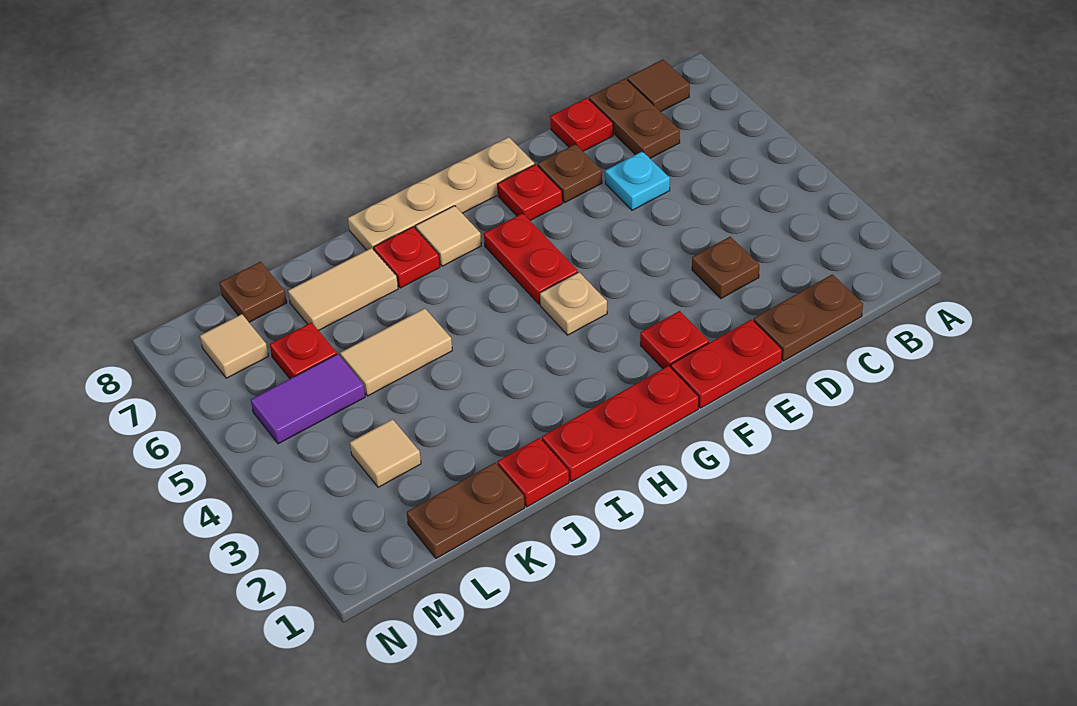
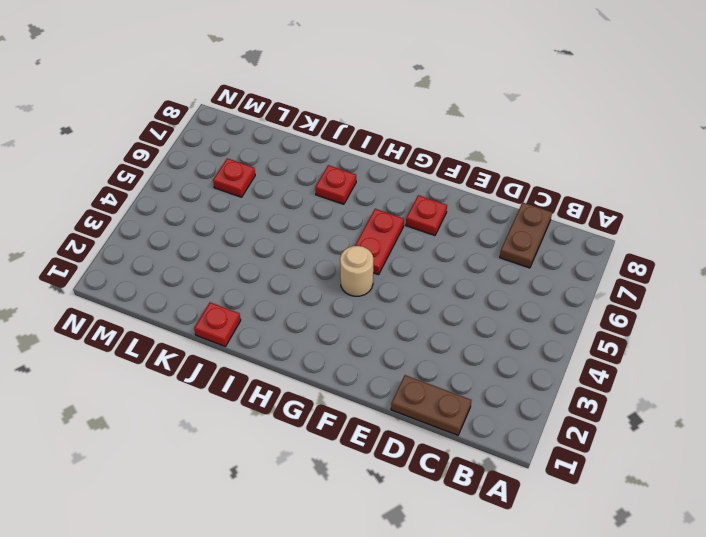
tan 1x1 round brick [340,246,373,296] -> tan 1x1 plate [540,272,607,335]
none -> brown 1x1 tile [627,60,690,112]
none -> brown 1x1 plate [692,237,759,298]
none -> cyan 1x1 plate [605,151,670,210]

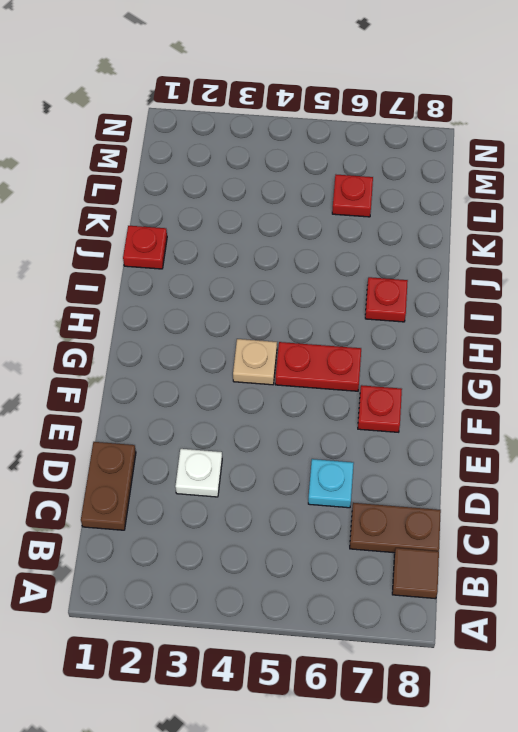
white 1x1 plate [175,449,222,497] -> brown 1x1 plate [692,237,759,298]
none -> red 1x1 plate [550,98,613,151]
none -> red 1x2 plate [671,319,782,408]
none -> brown 1x1 plate [538,144,602,203]

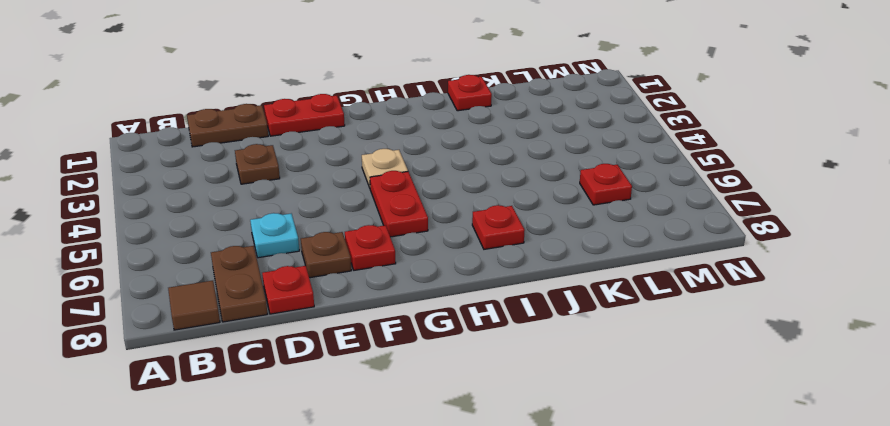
none -> red 1x1 plate [640,311,709,369]
none -> tan 1x4 plate [348,137,535,250]
none -> red 1x3 plate [542,366,699,481]

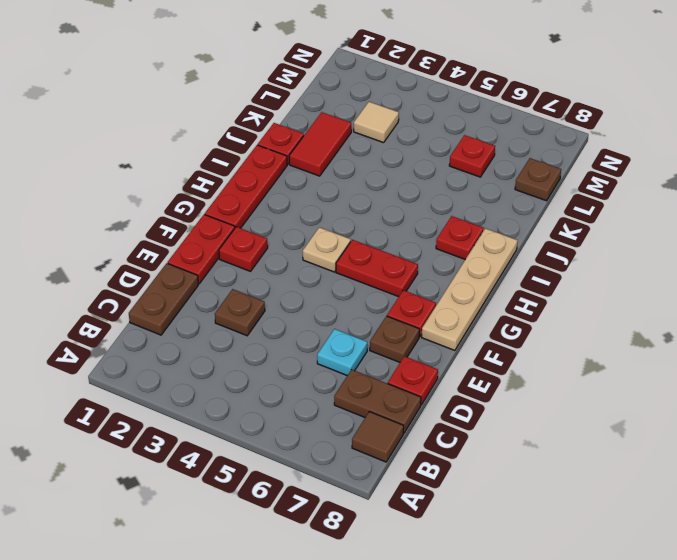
red 1x2 tile [289,112,351,176] -> none
none -> tan 1x1 tile [416,206,481,266]
none -> tan 1x2 tile [340,308,452,396]
none -> tan 1x2 tile [288,248,398,331]

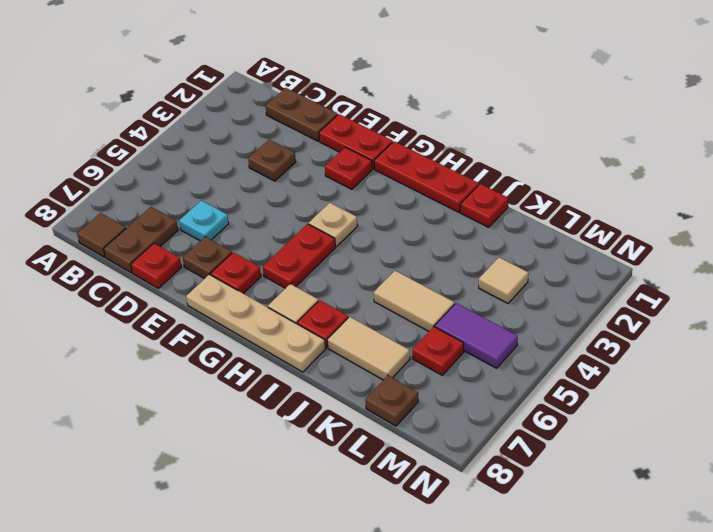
none -> brown 1x2 plate [407,463,525,558]
none -> tan 1x1 tile [200,314,268,378]

